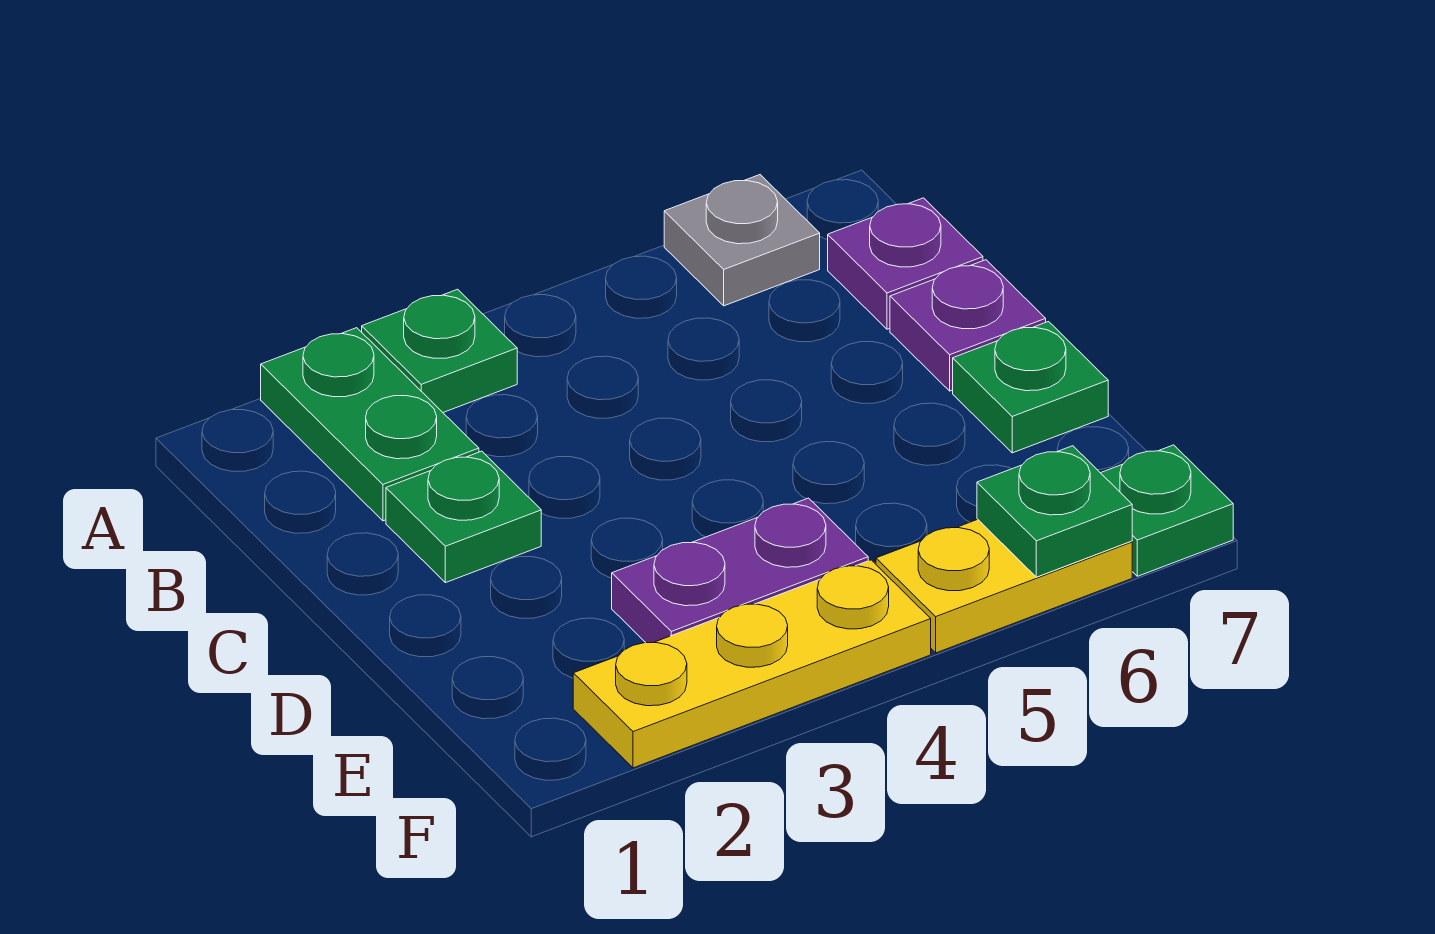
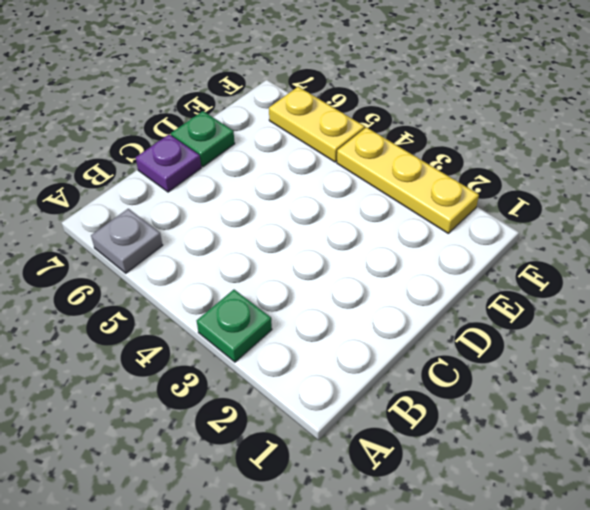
none -> green 1x2 plate [261,328,479,521]
none -> purple 1x1 plate [828,198,983,329]
none -> green 1x1 plate [386,451,541,583]

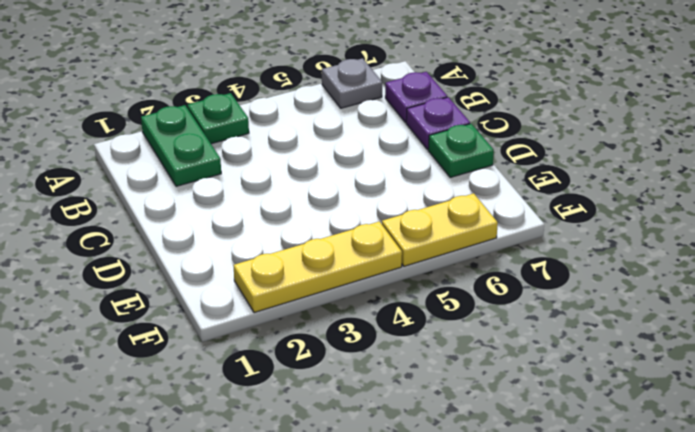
none -> green 1x1 plate [386,451,541,583]
none -> purple 1x2 plate [612,498,868,643]
none -> green 1x1 plate [1101,445,1233,576]

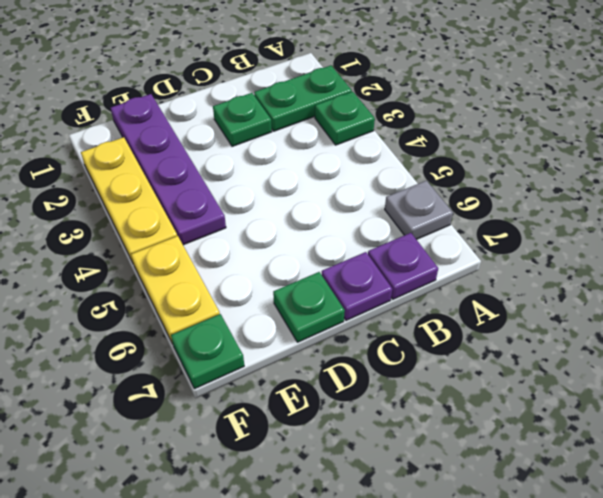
purple 1x4 plate [111,94,226,245] -> purple 1x2 plate [612,498,868,643]
none -> green 1x1 plate [977,446,1132,577]

